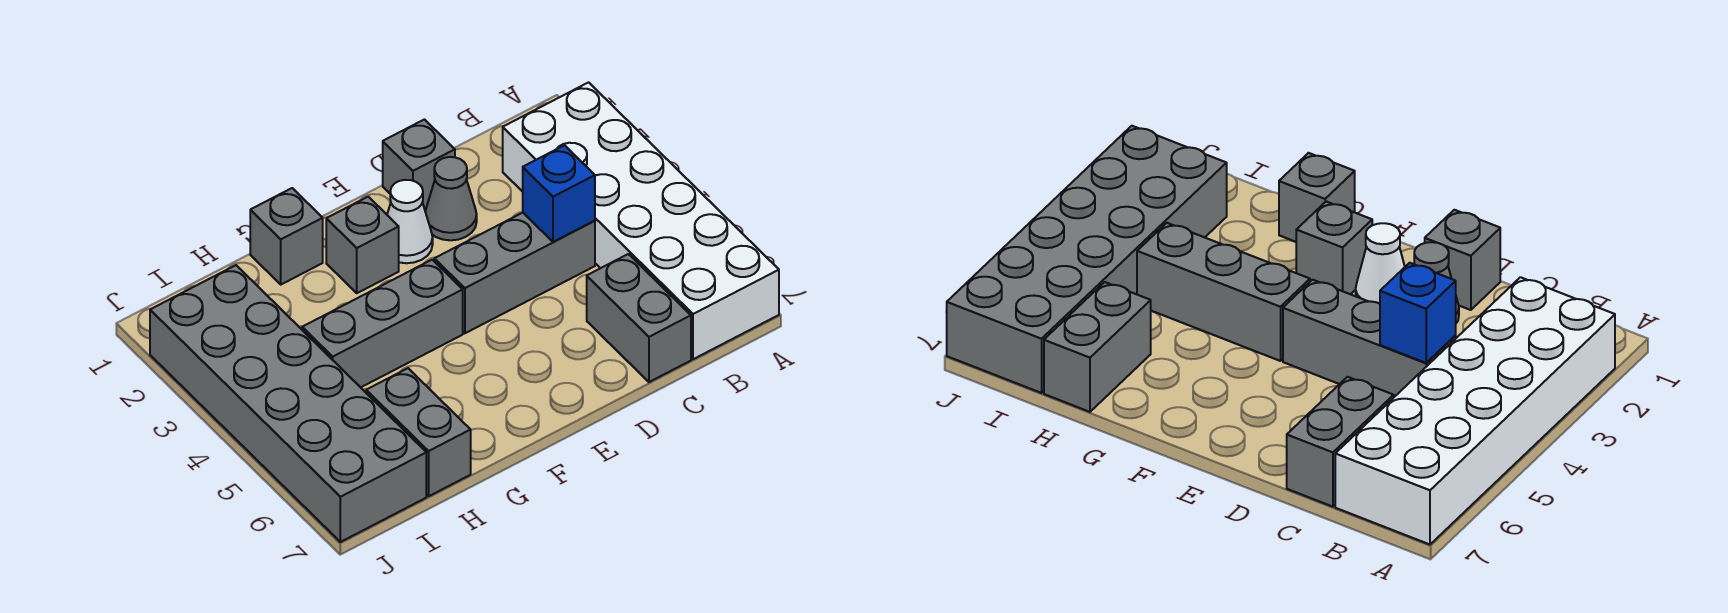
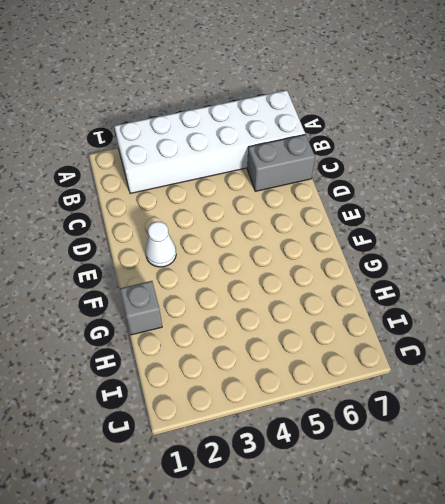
none -> grey 1x3 brick [434,213,595,333]
none -> grey 1x1 brick [383,120,455,210]
none -> grey 1x1 cone [425,157,477,240]

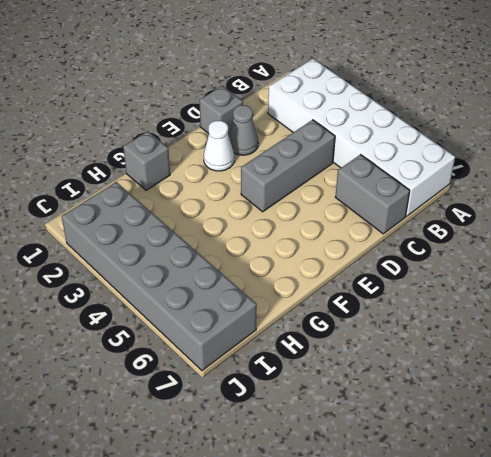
none -> grey 1x1 brick [326,197,399,293]
none -> grey 1x3 brick [302,260,463,387]
none -> grey 1x2 brick [366,368,471,496]

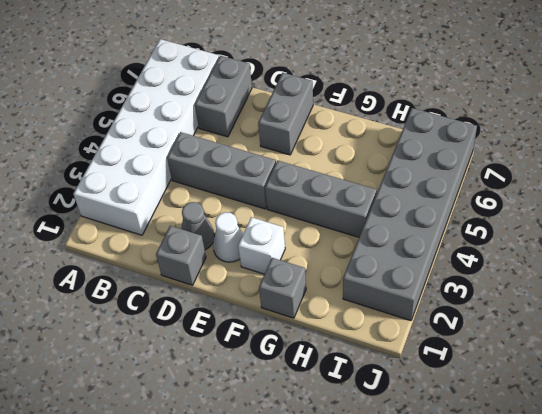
grey 1x2 brick [258,73,313,155] -> grey 1x2 brick moved to [366,368,471,496]
white 1x1 brick [238,217,285,274] -> grey 1x1 brick [326,197,399,293]
none -> blue 1x1 brick [523,145,595,242]

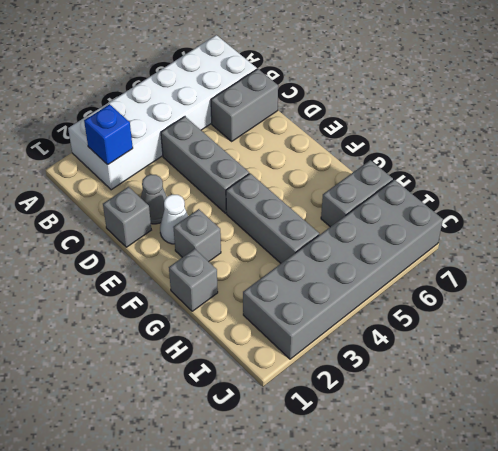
blue 1x1 brick [84,104,133,165] -> blue 1x1 brick moved to [523,145,595,242]

